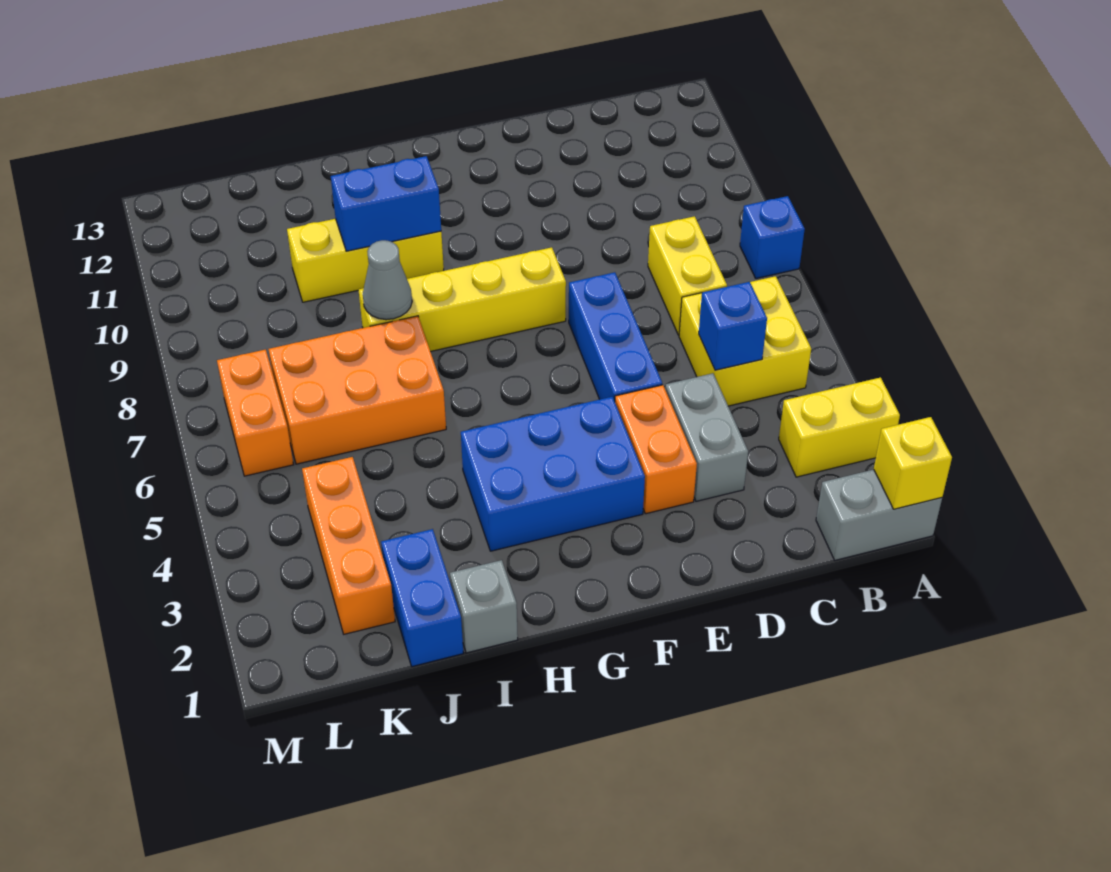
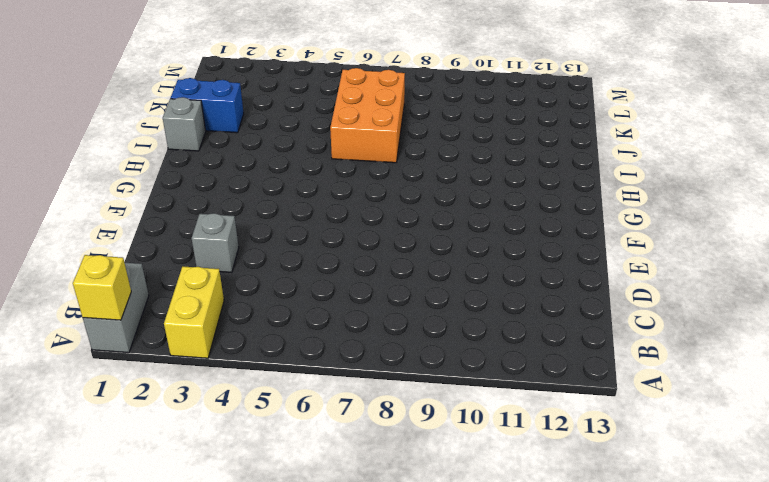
grey 1x1 brick [192,213,239,272] -> grey 1x2 brick [665,373,748,501]
none -> blue 1x1 brick [740,196,805,279]
none -> yellow 2x2 brick [679,276,811,406]
none -> yellow 1x2 brick [648,216,727,335]

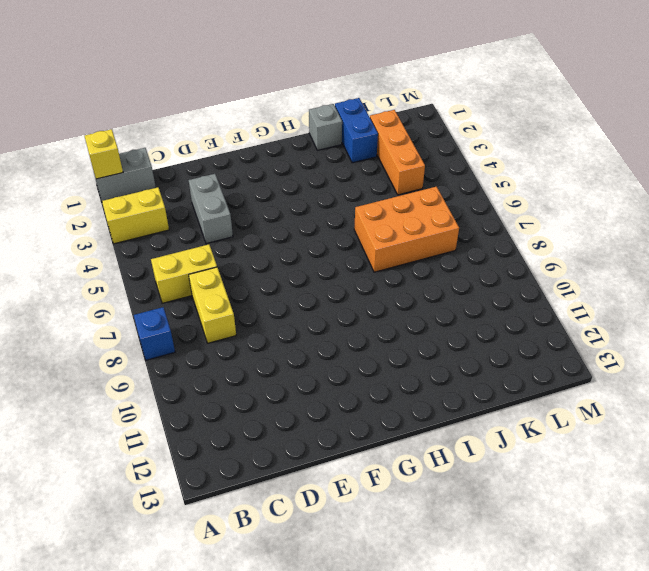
yellow 1x2 brick [151,244,217,303] -> yellow 2x2 brick [679,276,811,406]
none -> orange 1x2 brick [615,385,697,514]
none -> blue 1x3 brick [569,272,662,401]
none -> blue 2x3 brick [461,397,645,551]

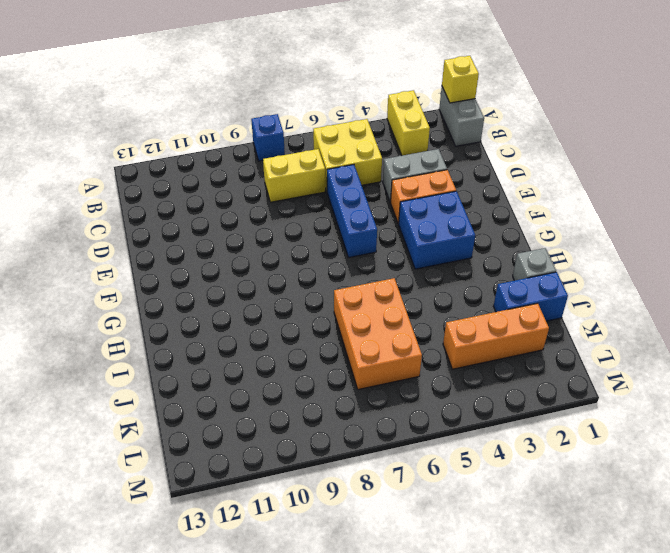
blue 1x3 brick [327,165,377,257] -> blue 1x3 brick turned to [569,272,662,401]
blue 2x2 brick [399,191,475,269] -> blue 2x3 brick [461,397,645,551]
none -> yellow 1x4 brick [359,247,566,351]
none -> yellow 1x3 brick [287,219,444,302]
none -> orange 1x2 brick [217,349,294,476]

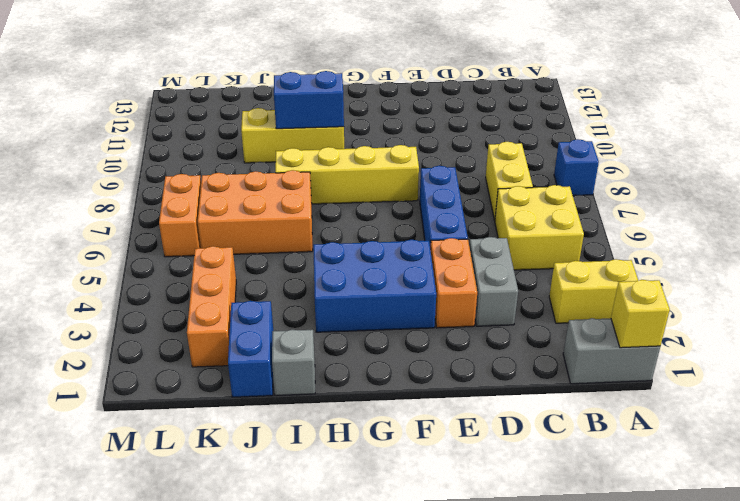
none -> blue 1x1 brick [699,282,767,370]
none -> grey 1x1 cone [363,240,412,320]

